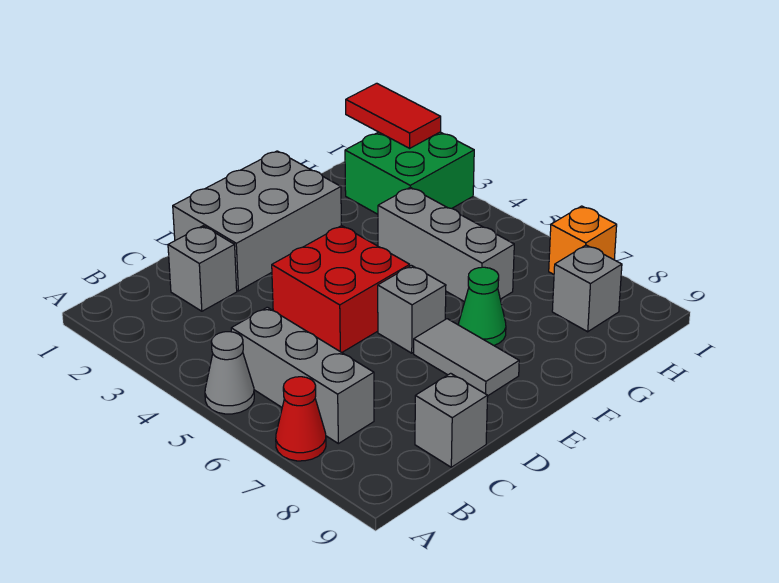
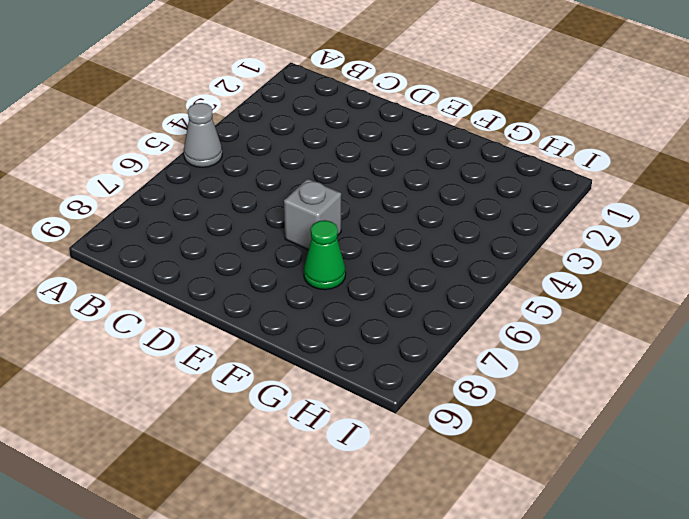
none -> red 1x1 cone [276,377,326,461]
none -> grey 1x3 brick [231,307,374,444]
none -> grey 1x1 brick [168,226,237,311]

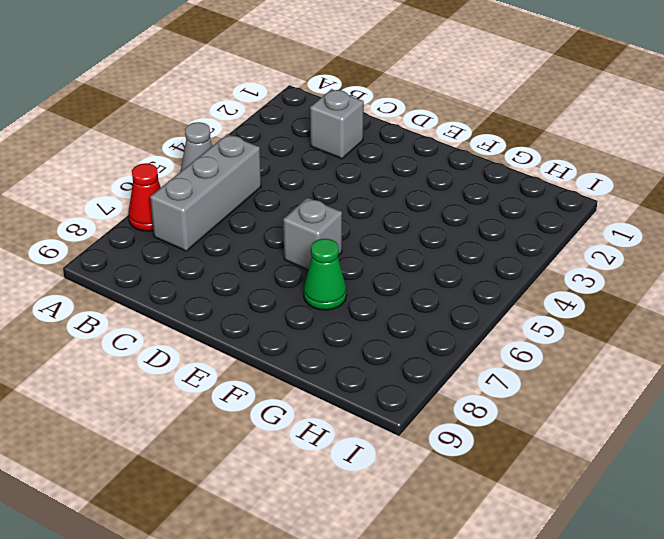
none -> grey 1x1 brick [415,373,488,467]
none -> grey 2x3 brick [173,151,341,291]
none -> red 2x2 brick [272,226,410,352]

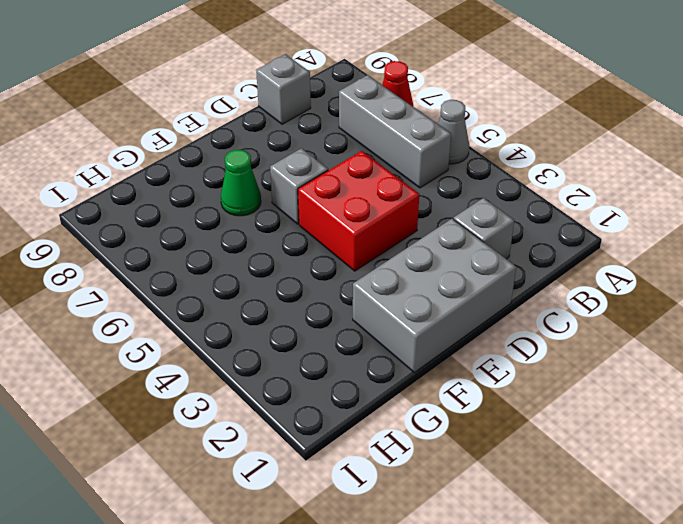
none -> grey 1x2 tile [414,319,519,396]
none -> grey 1x3 brick [378,187,514,302]
none -> green 2x2 brick [345,132,474,214]

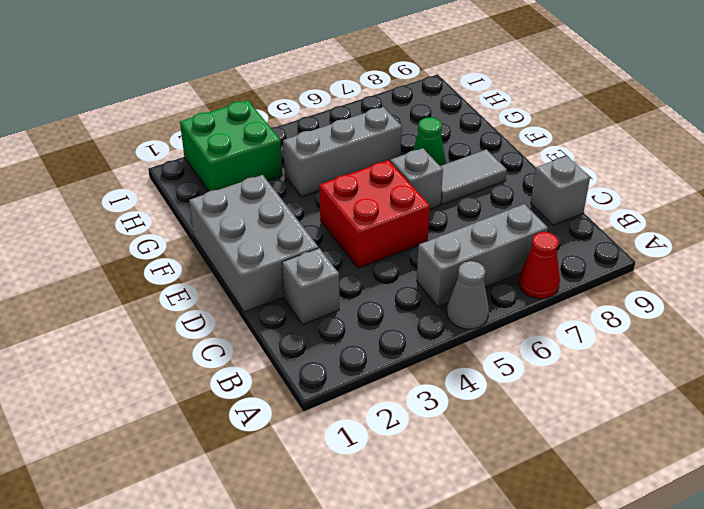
none -> grey 1x1 brick [552,245,622,332]
none -> orange 1x1 brick [549,206,617,274]
none -> red 1x2 tile [346,83,441,148]

